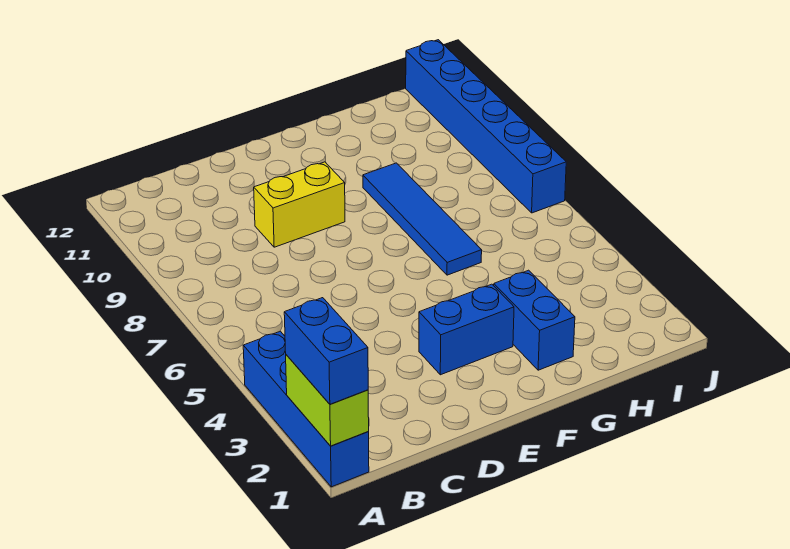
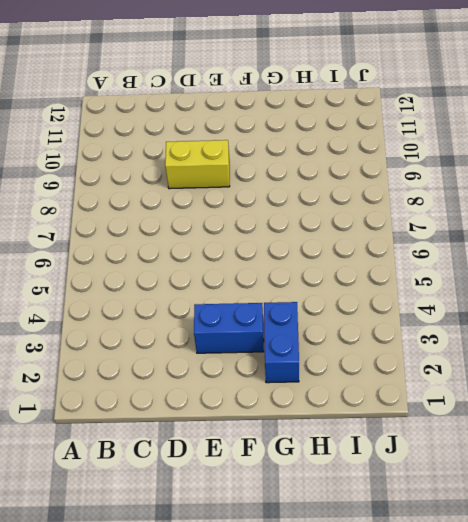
none -> blue 1x4 brick [243,331,369,487]
none -> blue 1x4 tile [363,163,482,275]

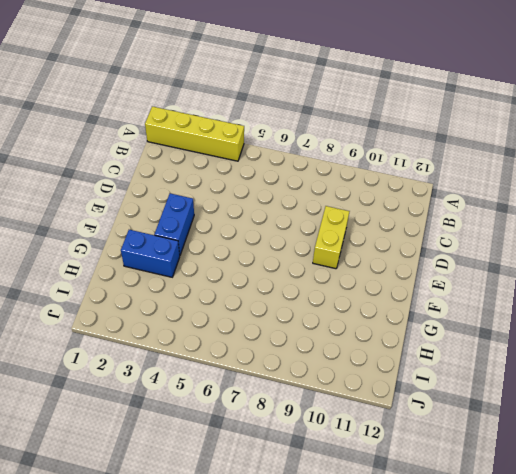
yellow 1x4 brick [145,106,244,161] -> blue 1x4 brick [243,331,369,487]
none -> blue 1x4 tile [363,163,482,275]
none -> blue 1x6 brick [406,40,566,213]

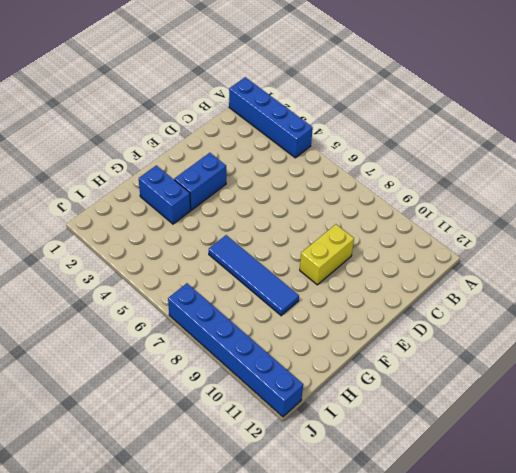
none -> lime 1x2 brick [286,355,369,446]
none -> blue 1x2 brick [284,298,368,404]

